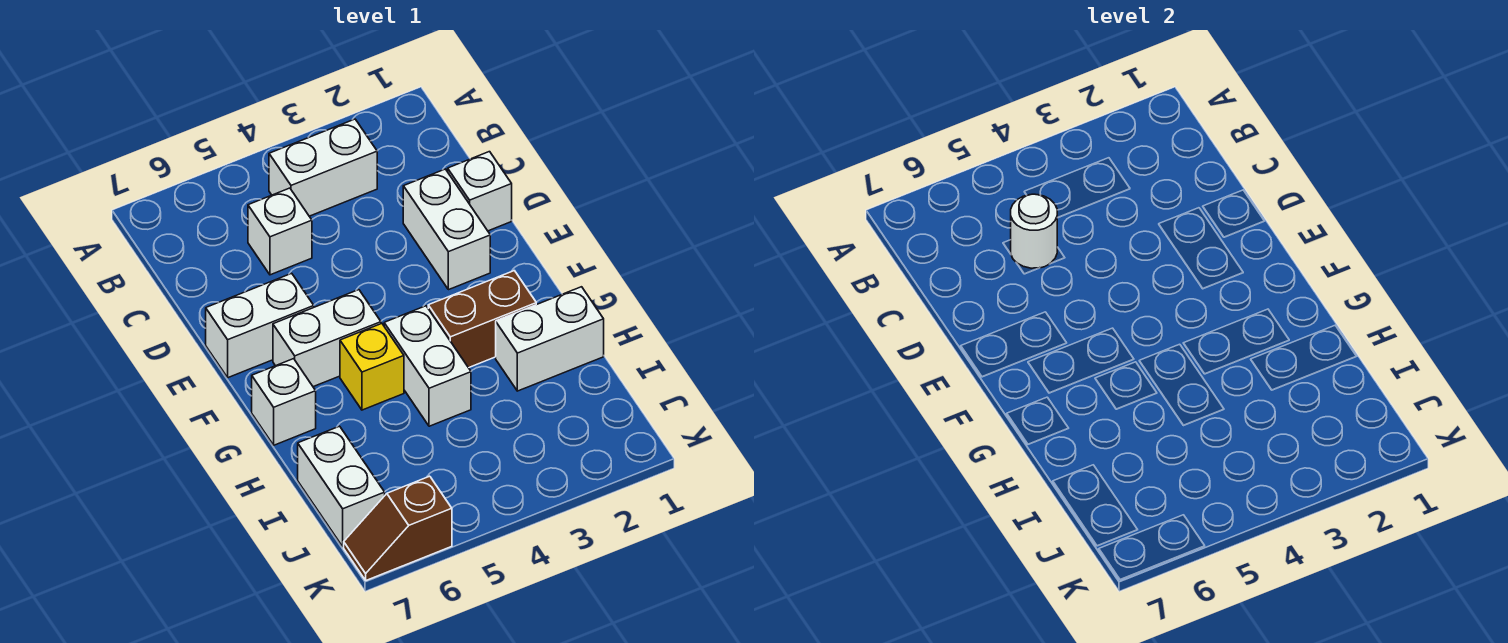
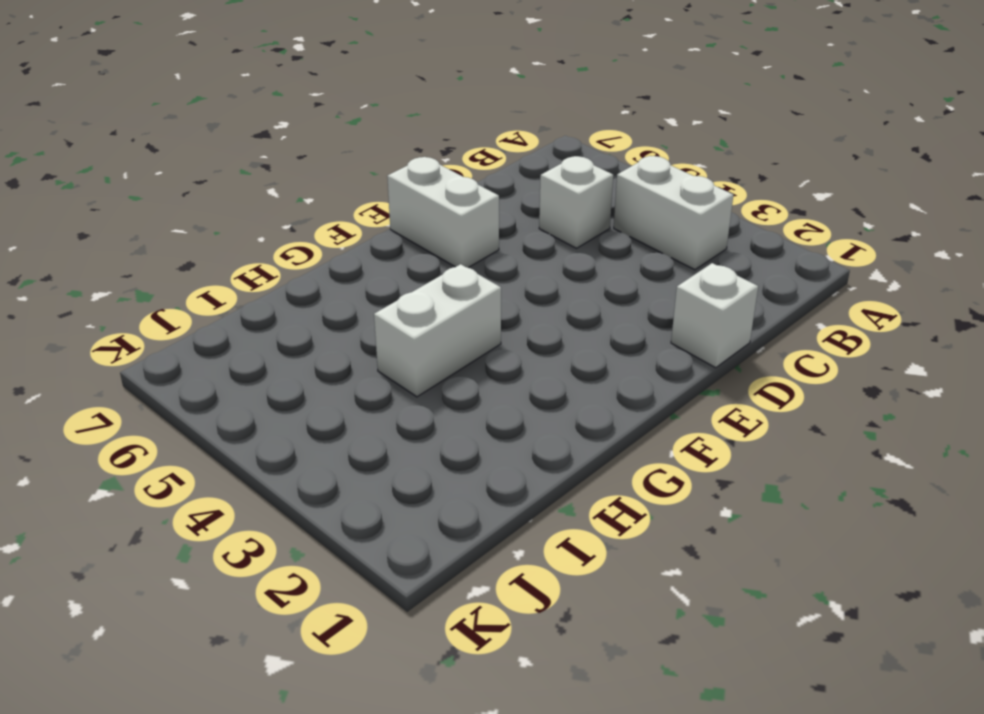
none -> white 1x2 brick [403,169,490,290]
none -> white 1x2 brick [273,290,381,387]
none -> brown 1x2 brick [428,271,536,368]

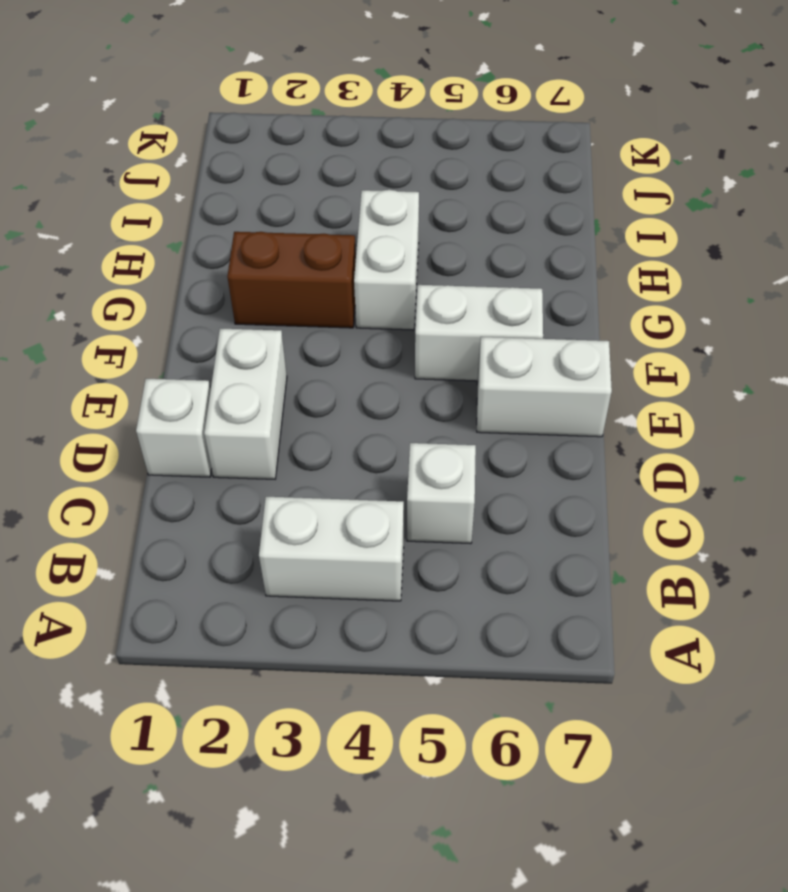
none -> yellow 1x1 brick [340,324,404,410]
none -> white 1x1 brick [252,359,316,445]
none -> white 1x2 brick [496,287,604,391]

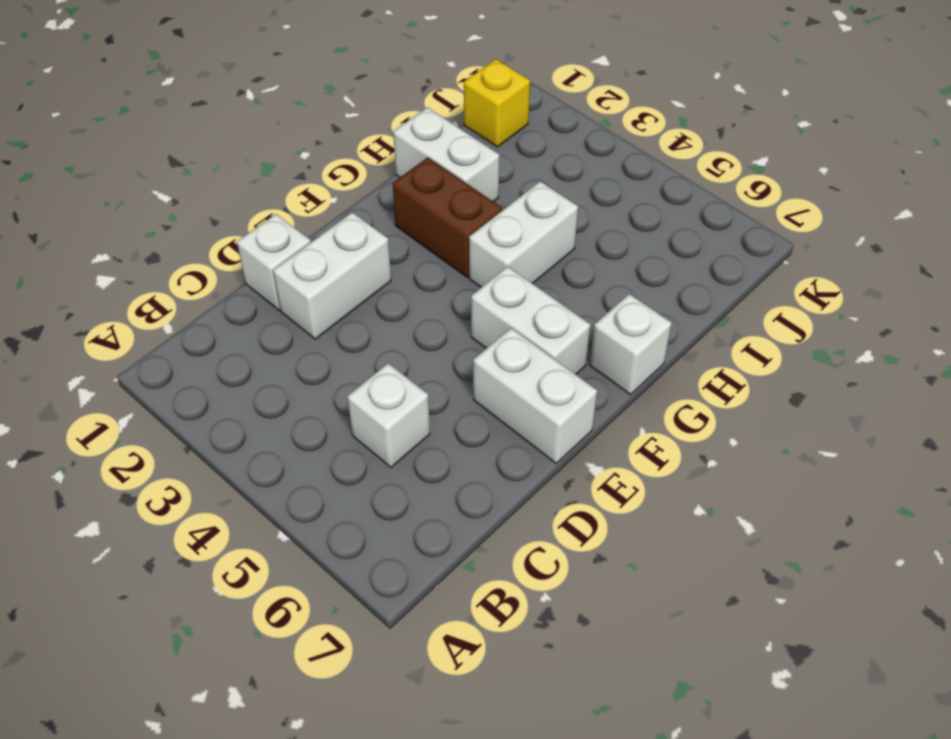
yellow 1x1 brick [464,59,530,147] -> yellow 1x1 brick moved to [340,324,404,410]
none -> white 1x2 brick [269,119,377,216]
none -> white 1x2 brick [298,426,385,547]
none -> brown 1x2 slope [344,476,452,580]

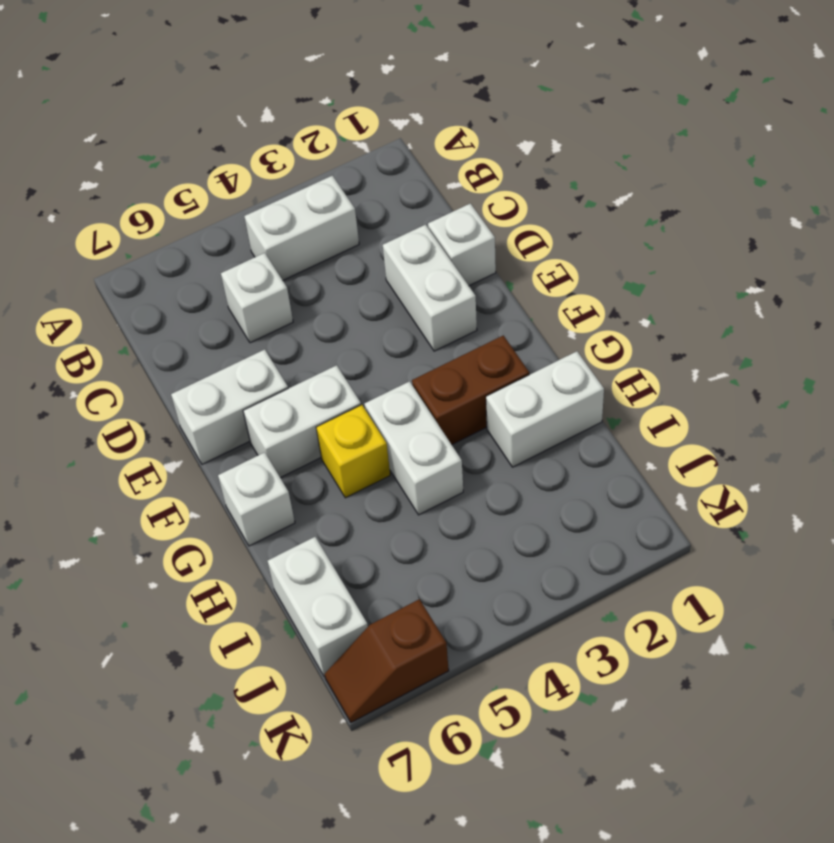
none -> white 1x1 round brick [1011,194,1057,268]

